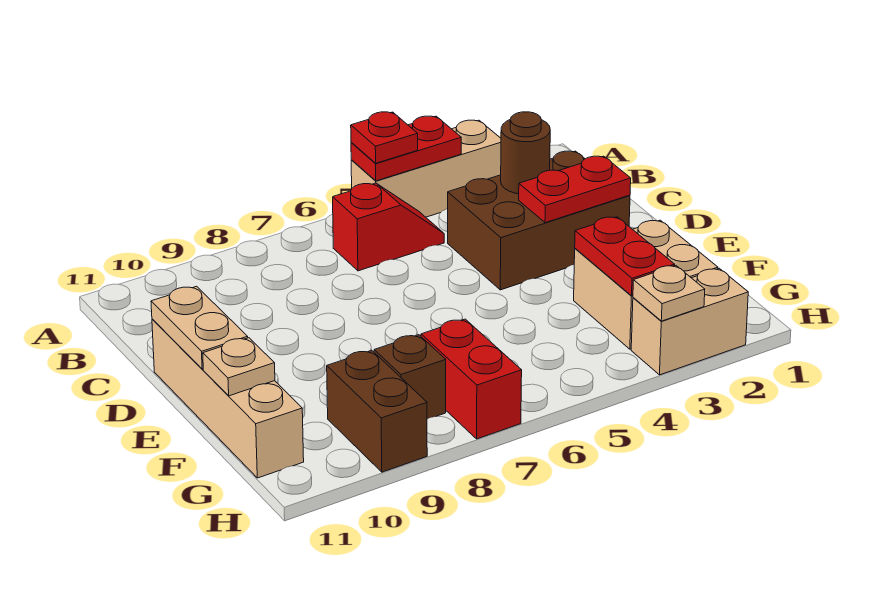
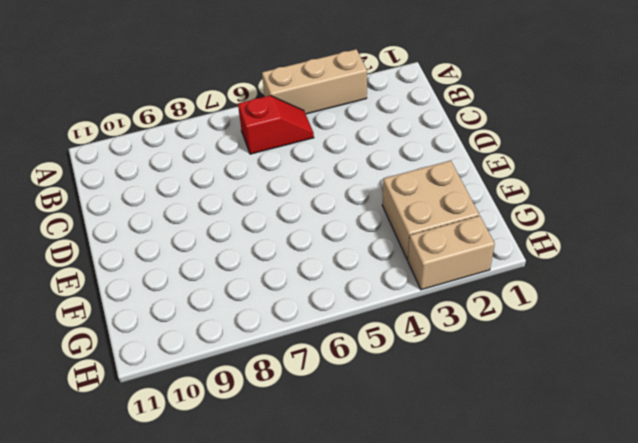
none -> brown 2x3 brick [448,151,630,290]
none -> tan 1x4 brick [152,319,304,478]
none -> red 1x2 brick [421,319,522,439]

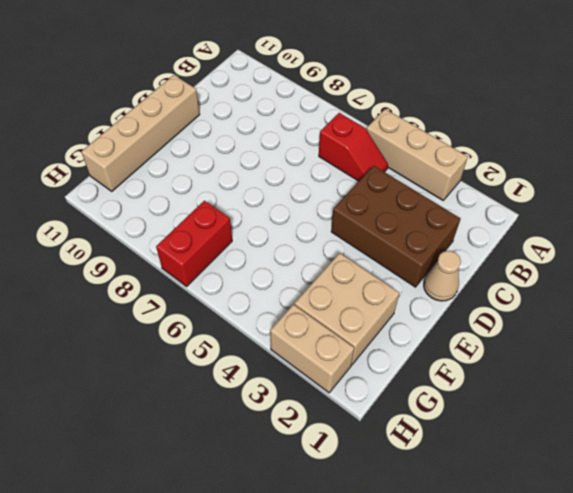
tan 1x1 cone [424,251,461,301] -> none
none -> brown 1x1 brick [374,335,446,419]
none -> brown 1x2 brick [327,350,427,472]
none -> red 1x2 plate [351,116,461,181]

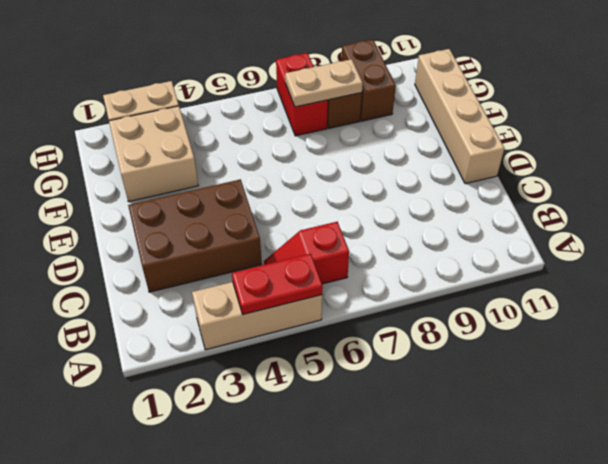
tan 1x2 plate [285,59,363,107] -> tan 1x2 plate turned to [151,286,248,369]
none -> brown 1x1 round brick [501,112,550,194]
none -> red 1x2 plate [519,156,631,223]
none -> red 1x2 plate [575,217,675,296]

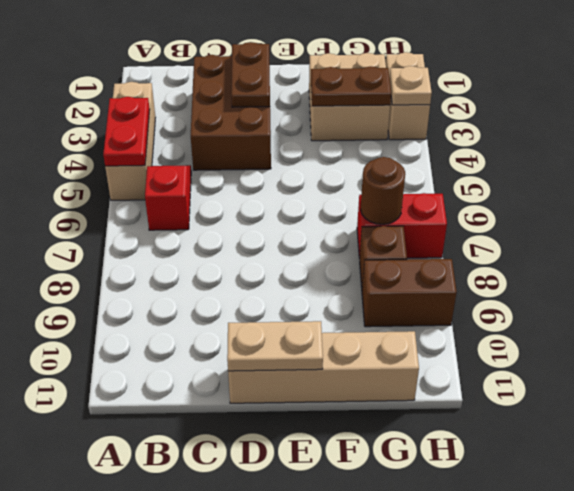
brown 1x2 plate [231,42,270,107] -> red 1x2 plate [519,156,631,223]
brown 1x2 plate [311,66,391,106] -> red 1x2 plate [575,217,675,296]
brown 1x1 round brick [361,157,405,224] -> brown 1x1 round brick moved to [501,112,550,194]
none -> tan 1x1 plate [203,338,275,396]
none -> red 1x1 plate [351,112,418,163]

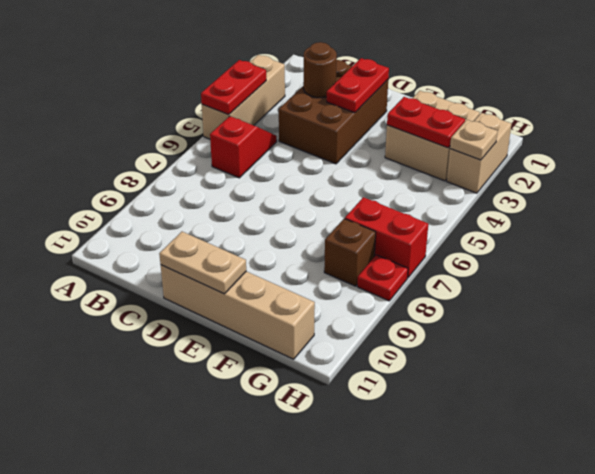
red 1x1 plate [357,255,408,301] -> red 1x1 plate moved to [351,112,418,163]
none -> brown 1x2 brick [327,350,427,472]
none -> tan 1x1 plate [203,338,275,396]

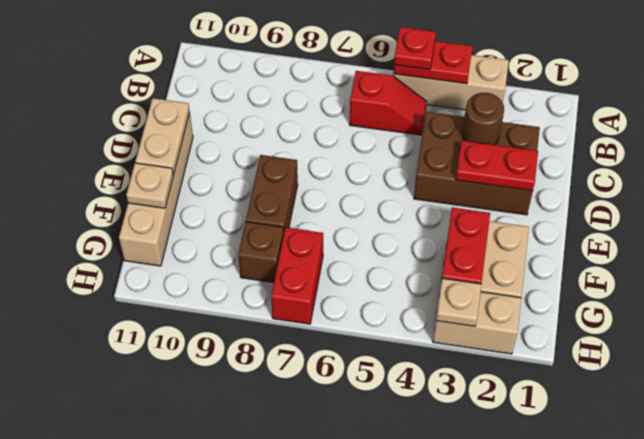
brown 1x2 brick [246,155,298,231] -> brown 1x2 brick moved to [327,350,427,472]

